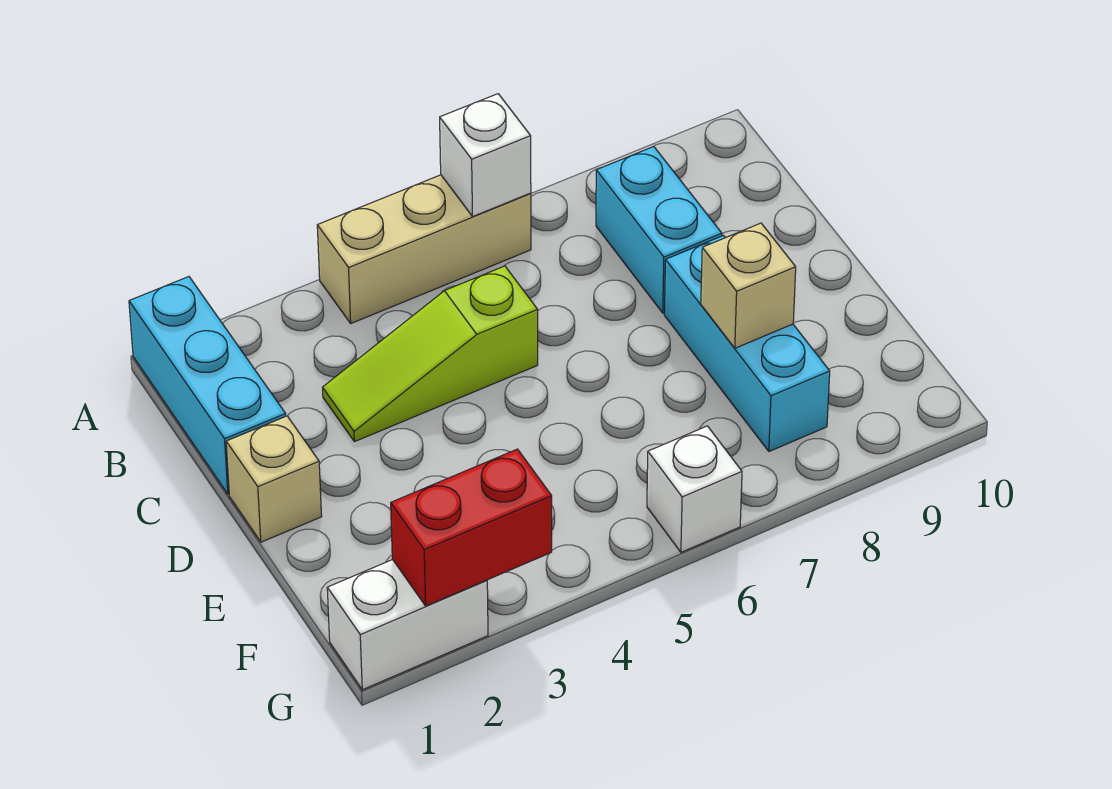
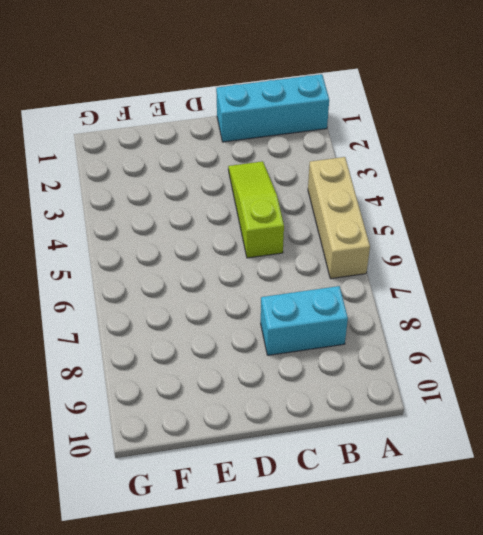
none -> tan 1x1 brick [226,416,322,542]
none -> cyan 1x3 brick [664,236,830,451]

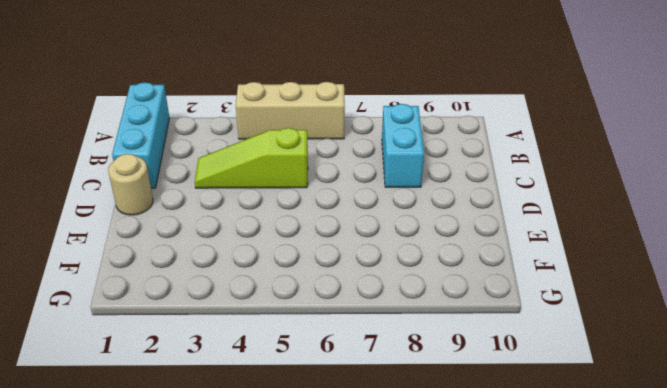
tan 1x1 round brick [108,154,153,215] -> tan 1x1 brick [226,416,322,542]
none -> cyan 1x3 brick [664,236,830,451]
none -> white 1x2 brick [327,560,488,690]

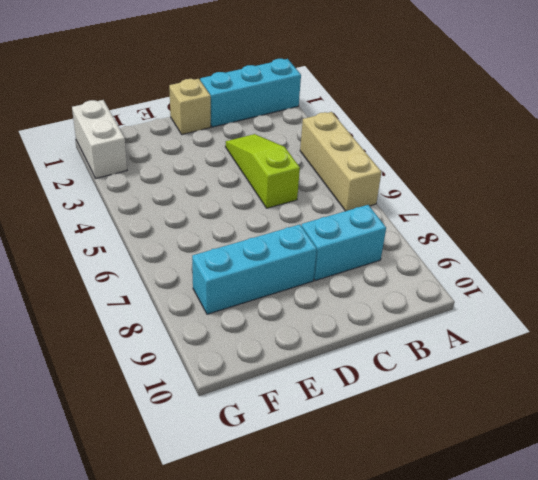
none -> white 1x1 brick [647,426,742,552]
none -> white 1x1 brick [440,94,531,216]

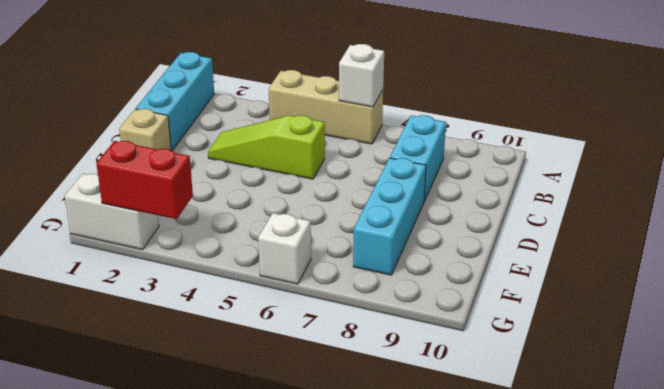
none -> tan 1x1 brick [701,223,796,348]

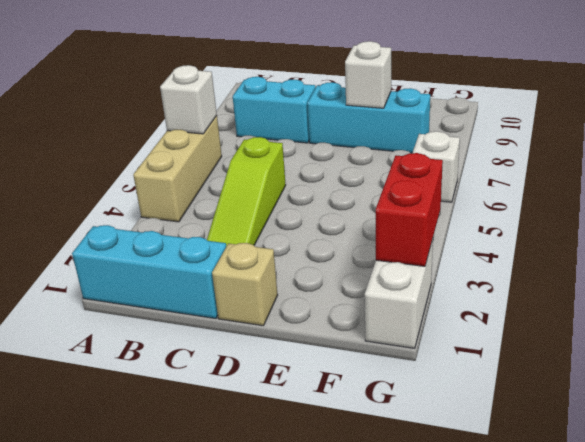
white 1x1 brick [345,41,391,108] -> tan 1x1 brick [701,223,796,348]

